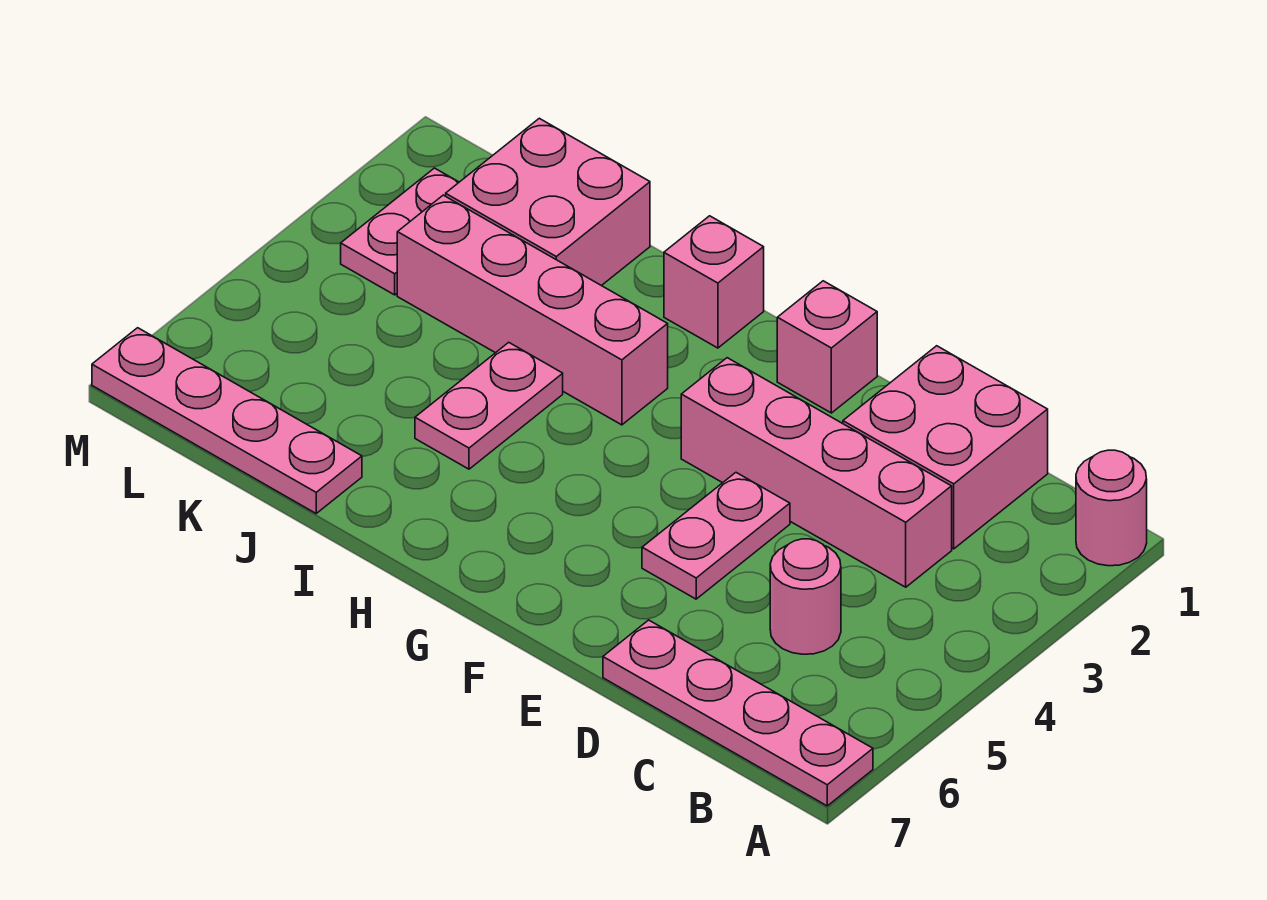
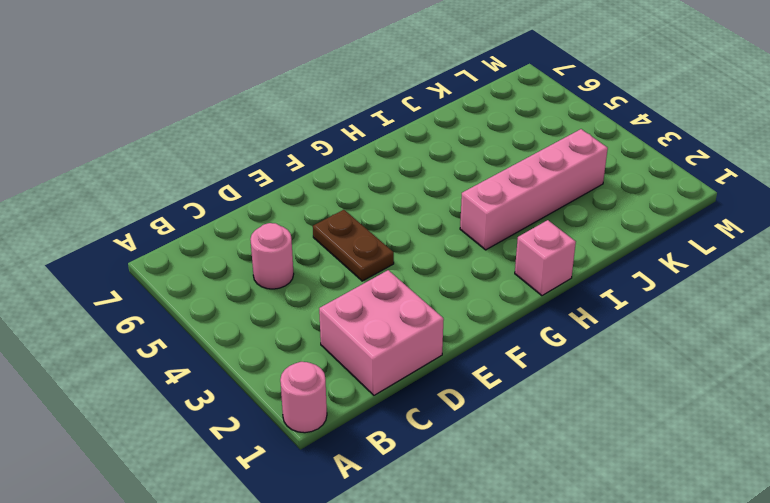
brown 1x2 plate [313,210,394,281] -> pink 1x2 plate [642,473,790,599]
none -> pink 1x4 plate [603,620,873,806]
none -> pink 1x4 brick [681,358,952,587]
none -> pink 1x1 brick [777,281,877,413]

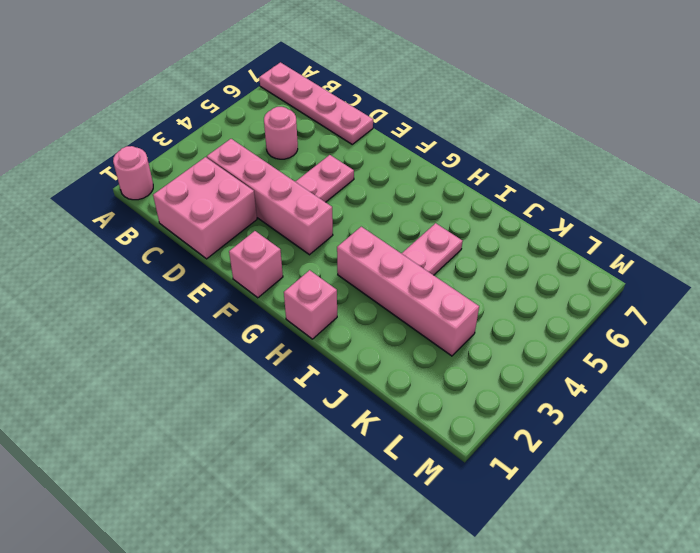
none -> pink 2x2 brick [446,118,650,286]
none -> pink 1x4 plate [92,328,362,513]
none -> pink 1x2 plate [341,168,459,295]

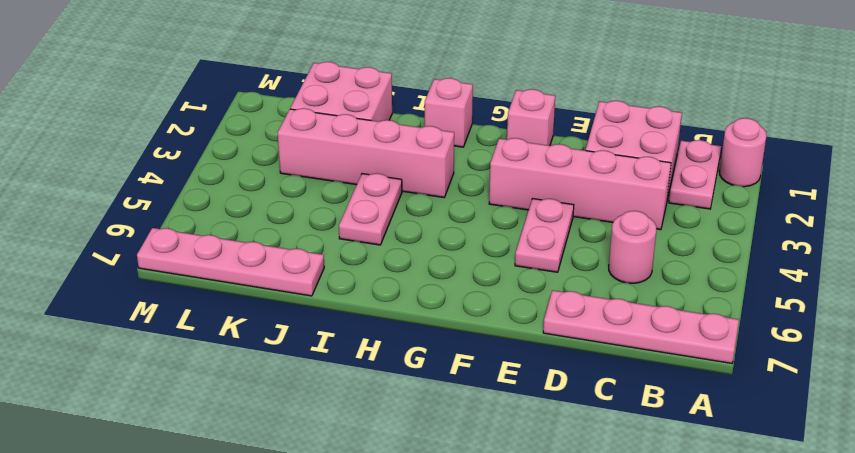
pink 1x2 plate [669,140,721,209] -> pink 1x2 plate moved to [341,168,459,295]

